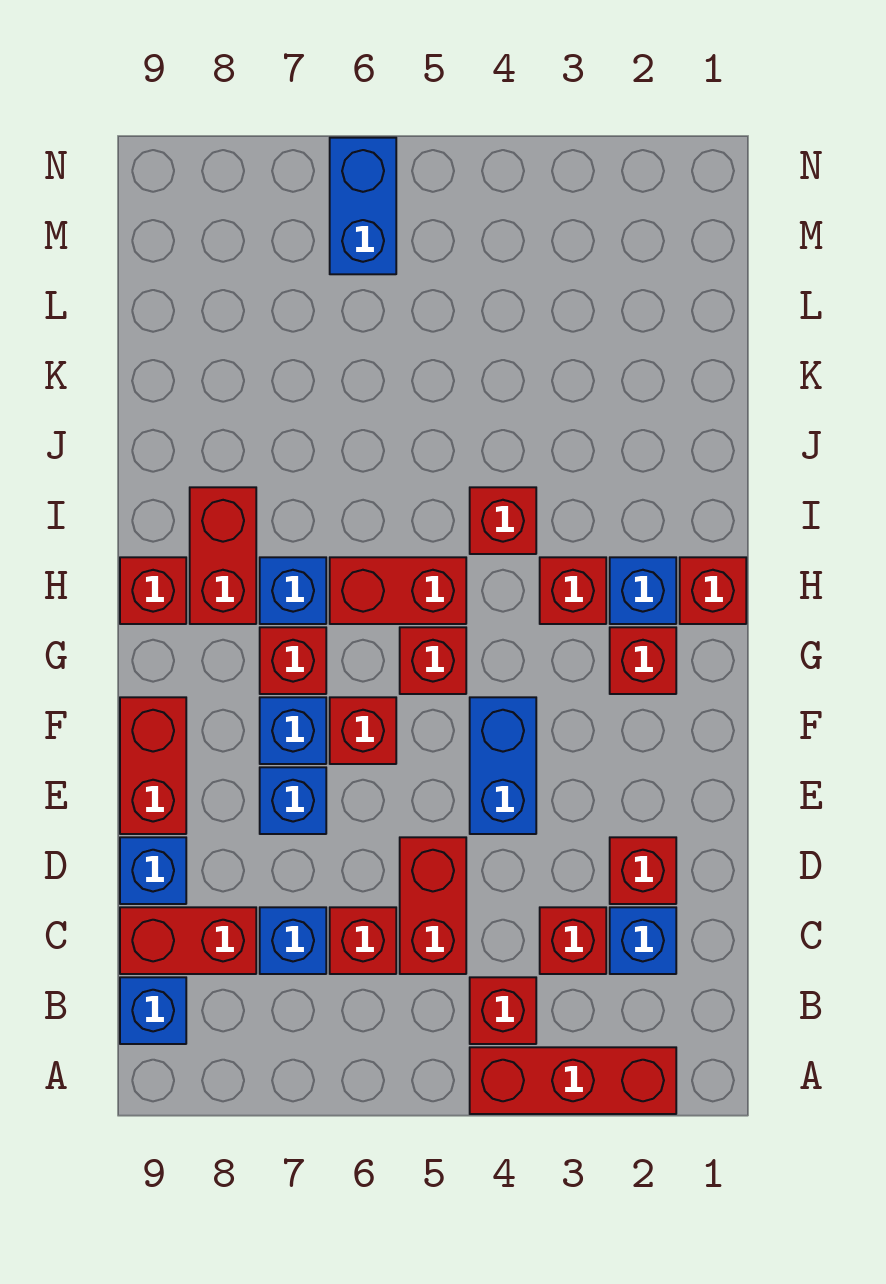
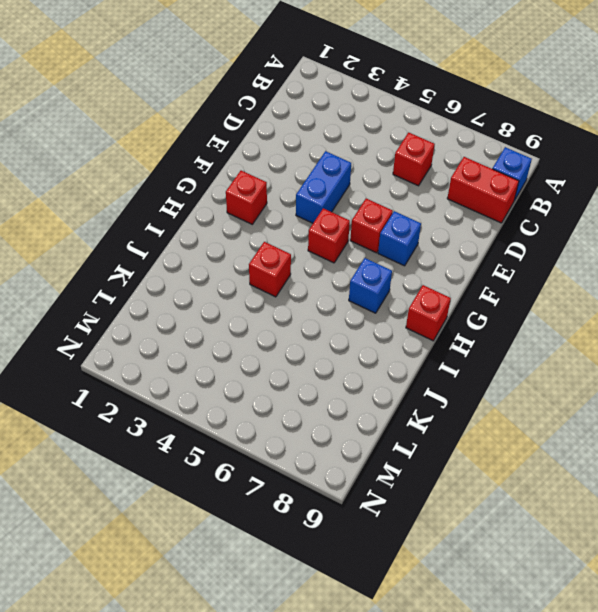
none -> red 1x3 brick [470,1047,676,1114]
none -> red 1x1 brick [470,977,536,1044]
none -> blue 1x1 brick [610,907,676,974]

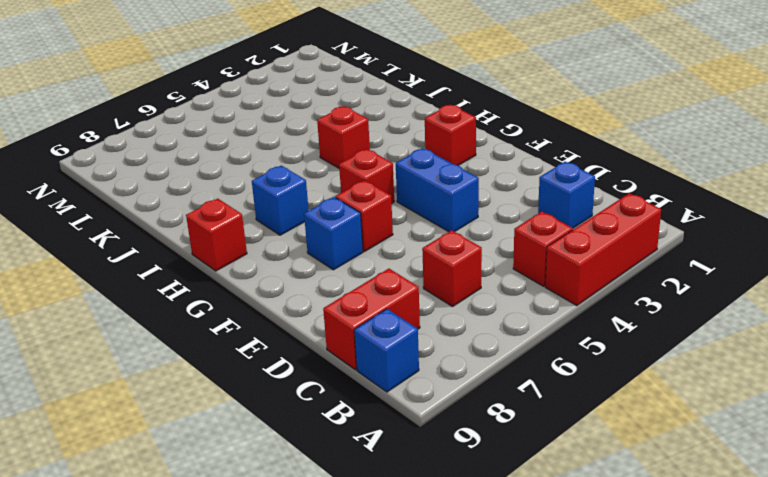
none -> red 1x1 brick [540,907,606,974]
none -> red 1x2 brick [400,837,466,974]
none -> blue 1x1 brick [260,907,326,974]

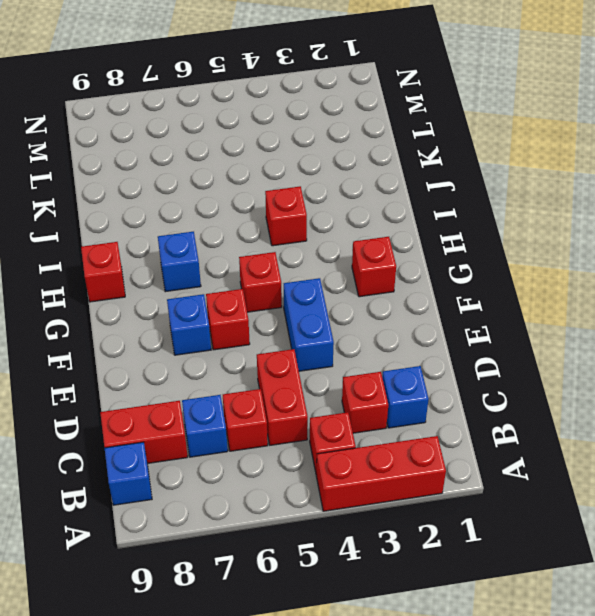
none -> red 1x1 brick [610,837,676,904]
none -> blue 1x1 brick [120,837,186,904]
none -> blue 1x1 brick [260,767,326,834]

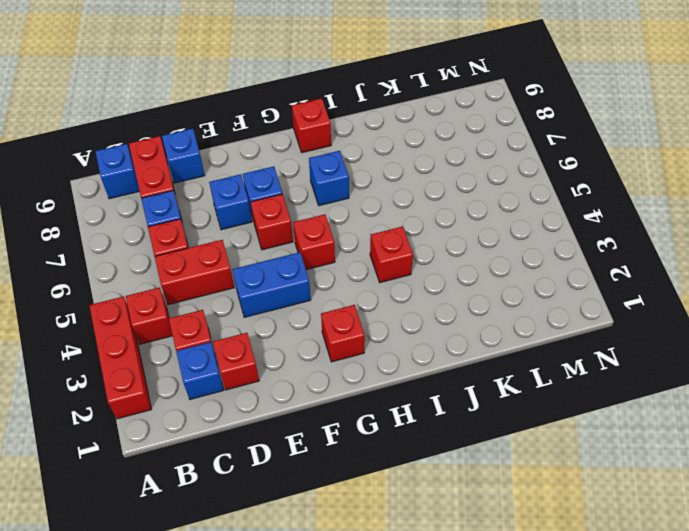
none -> red 1x2 brick [120,697,186,834]
none -> red 1x1 brick [260,627,326,694]
none -> red 1x1 brick [680,557,746,624]

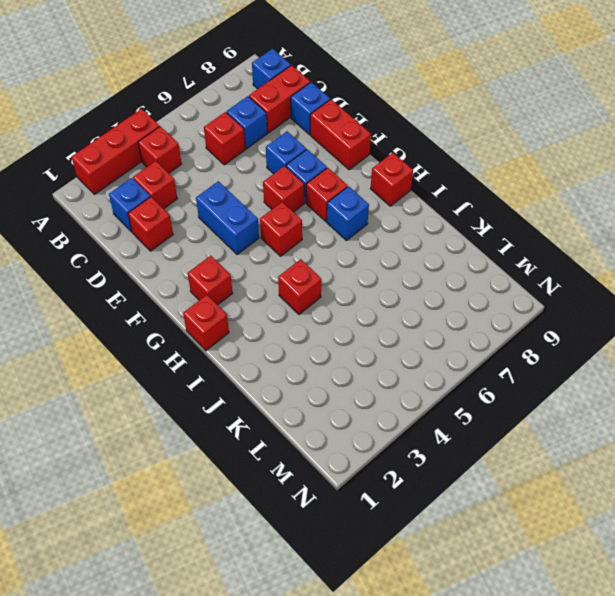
none -> red 1x2 brick [400,837,466,974]
none -> blue 1x1 brick [610,557,676,624]
none -> red 1x1 brick [540,557,606,624]

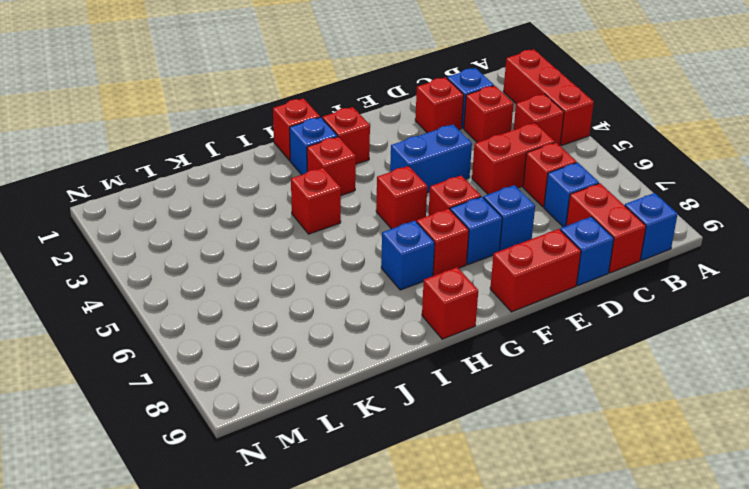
none -> red 1x2 brick [330,557,466,624]
none -> red 1x2 brick [190,487,256,624]
none -> blue 1x2 brick [330,138,396,274]

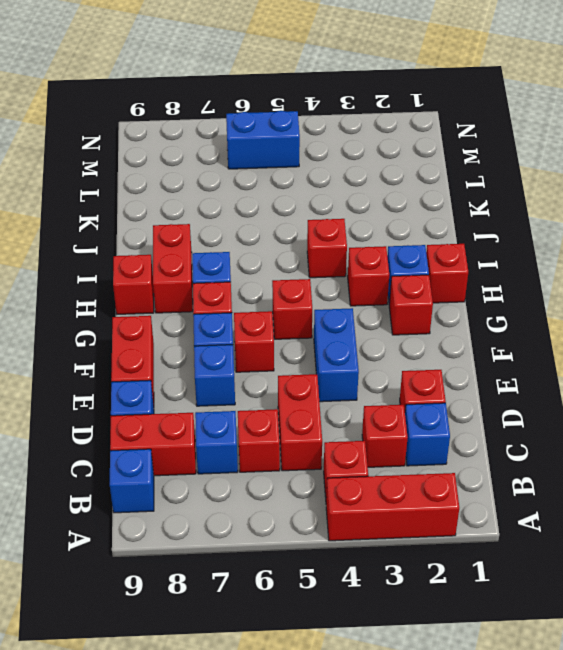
blue 1x2 brick [226,111,300,169] -> blue 1x2 brick turned to [330,138,396,274]
none -> red 1x2 brick [330,557,466,624]

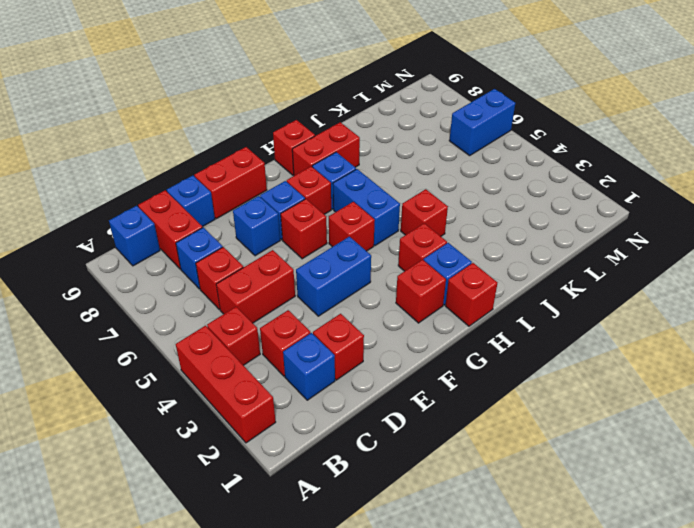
blue 1x2 brick [333,169,400,246] -> red 1x2 brick [330,557,466,624]

